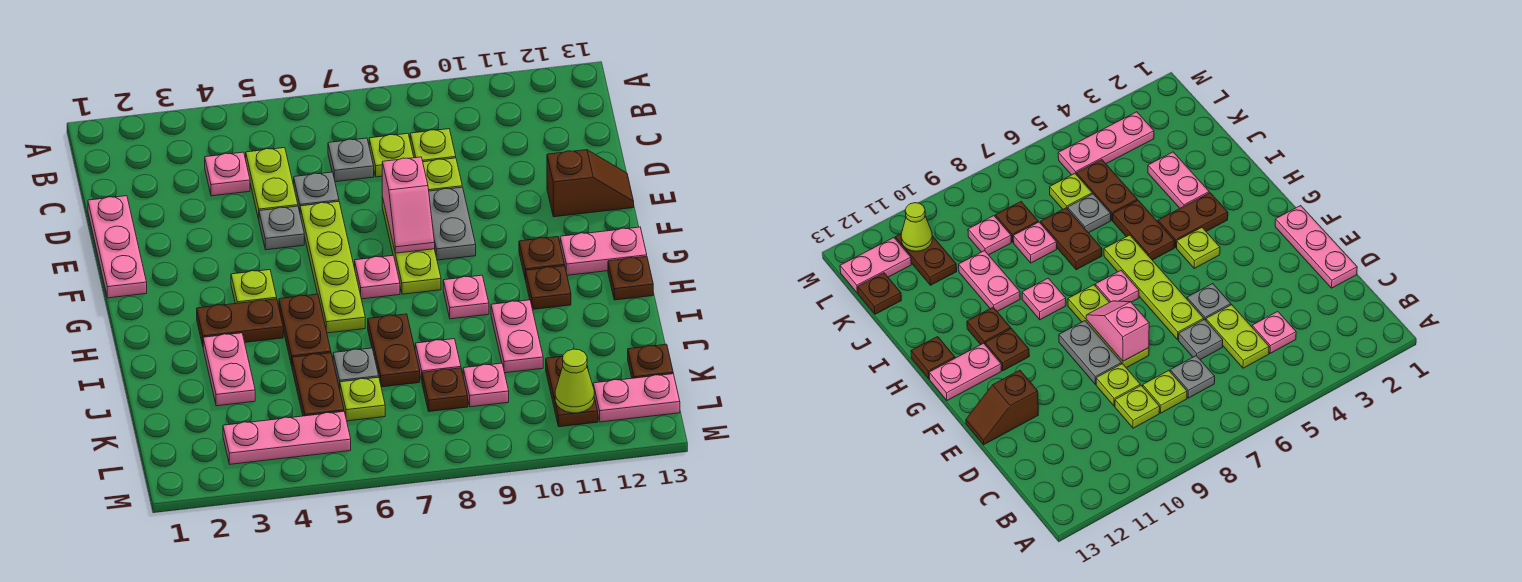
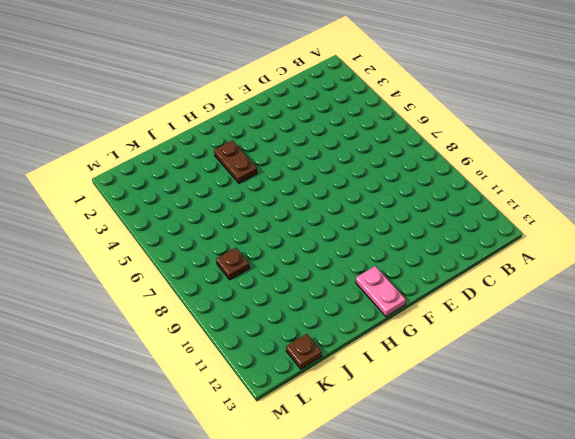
none -> pink 1x1 plate [205,152,250,196]
none -> lime 1x2 plate [246,148,298,219]
none -> grey 1x1 plate [328,138,374,182]
none -> lime 1x1 plate [369,133,414,177]

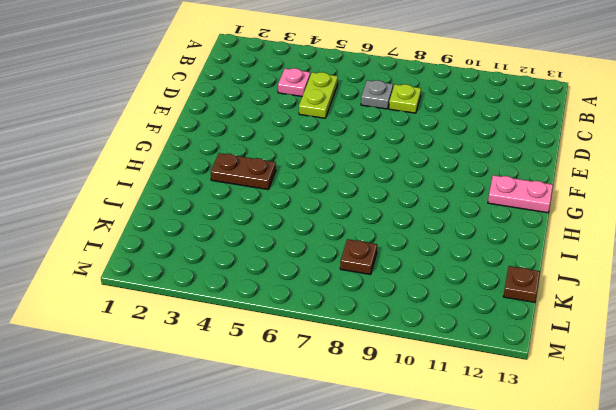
none -> lime 1x1 plate [410,129,456,162]
none -> pink 1x3 plate [88,196,147,298]
none -> grey 1x1 plate [294,172,339,212]
none -> lime 1x1 plate [423,158,462,191]

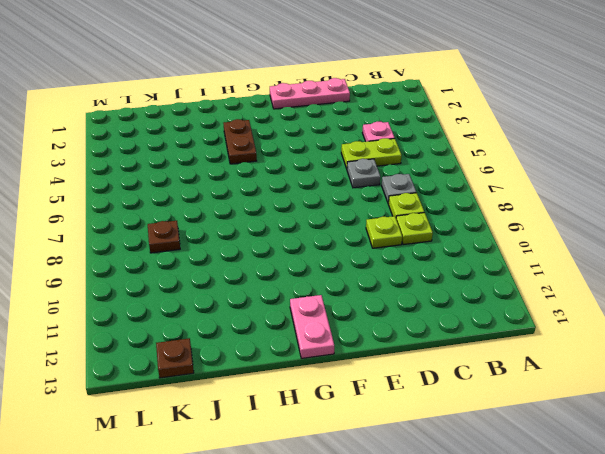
none -> grey 1x1 plate [259,206,304,250]
none -> lime 1x4 plate [300,202,365,333]
none -> lime 1x3 plate [382,197,441,294]
none -> grey 1x2 plate [429,187,476,260]

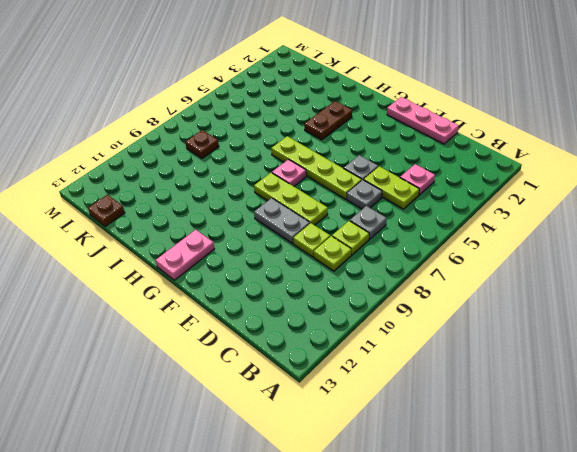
none -> brown 1x2 slope [547,150,634,217]
none -> lime 1x1 plate [231,270,277,304]
none -> brown 1x1 plate [519,237,565,280]
none -> brown 1x2 plate [279,294,331,366]

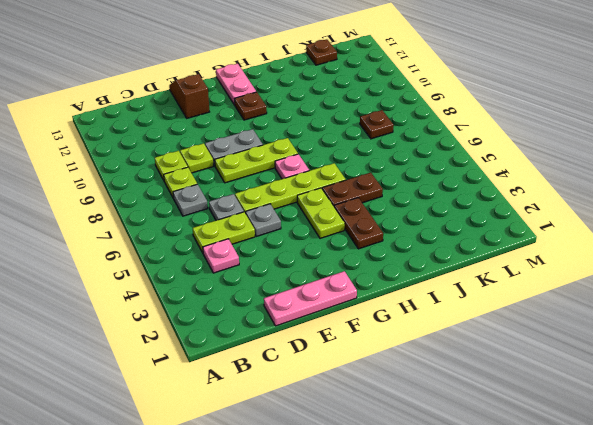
lime 1x2 plate [297,188,345,238] -> lime 1x1 plate [231,270,277,304]
none -> pink 1x1 plate [443,275,489,319]
none -> brown 1x1 plate [526,266,571,309]
none -> brown 1x1 plate [608,256,653,300]
none -> pink 1x2 plate [203,333,255,406]

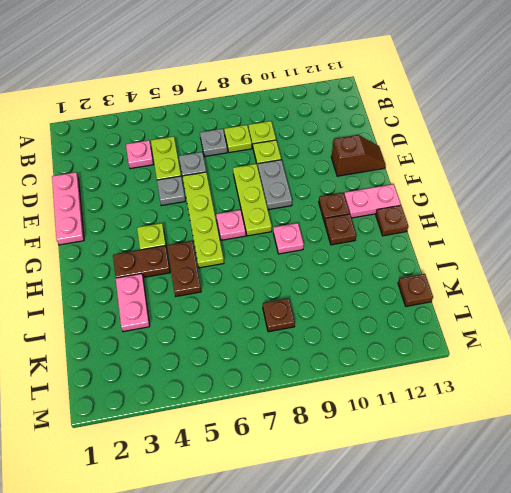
none -> brown 1x2 plate [368,314,420,387]
none -> pink 1x2 plate [491,300,543,373]
none -> brown 1x2 plate [292,353,344,416]
none -> grey 1x1 plate [333,348,379,389]

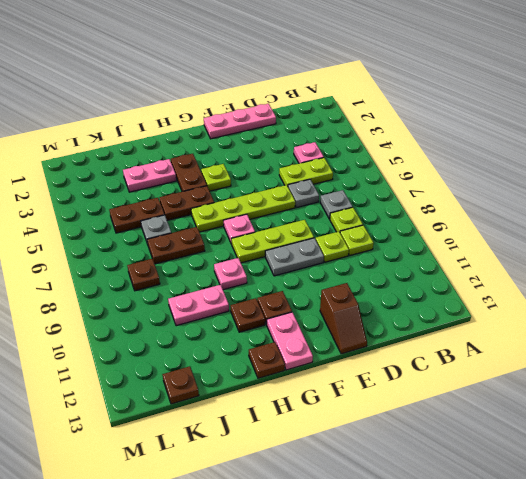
none -> grey 1x1 plate [259,206,304,250]
none -> pink 1x1 plate [415,339,461,381]
none -> lime 1x1 plate [340,377,385,421]
none -> pink 1x1 plate [463,363,509,407]

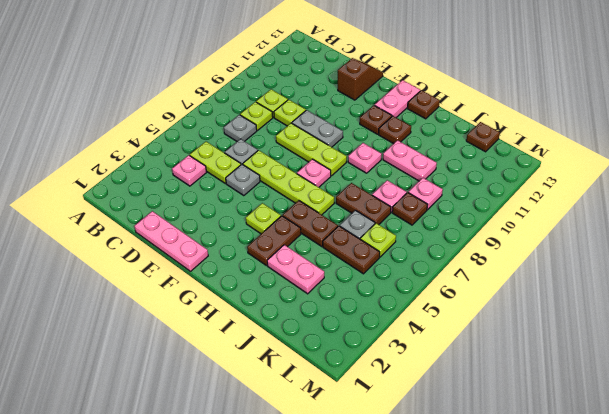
none -> brown 1x2 plate [546,356,598,427]
none -> pink 1x3 plate [223,411,351,464]
none -> pink 1x2 plate [593,374,680,422]
none -> pink 1x2 slope [382,157,435,253]

